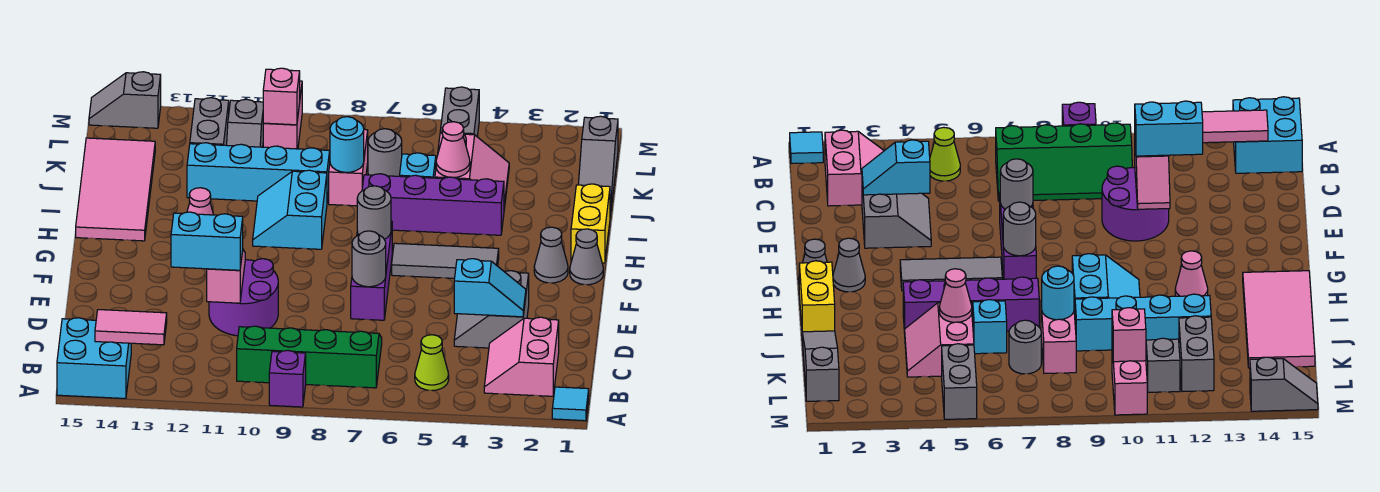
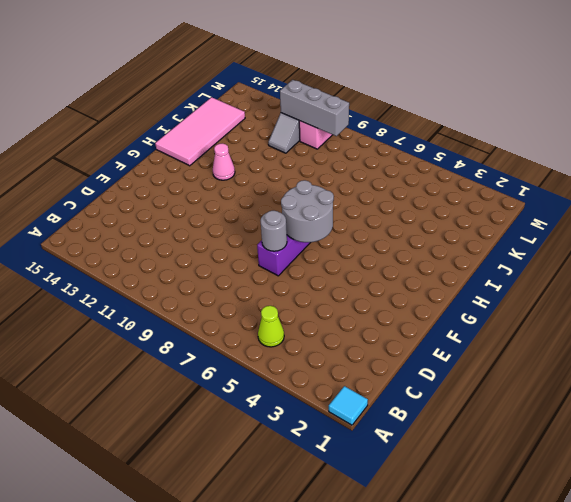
grey 2x2 round brick [281,180,334,242] -> grey 1x1 round brick [357,186,391,239]
grey 1x3 brick [280,80,349,136] -> pink 1x1 brick [263,68,300,125]
none -> purple 1x1 brick [269,350,306,407]
none -> cyan 2x2 brick [57,318,131,399]
none -> pink 2x2 slope [484,317,559,396]
none -> green 2x4 slope [237,326,382,388]

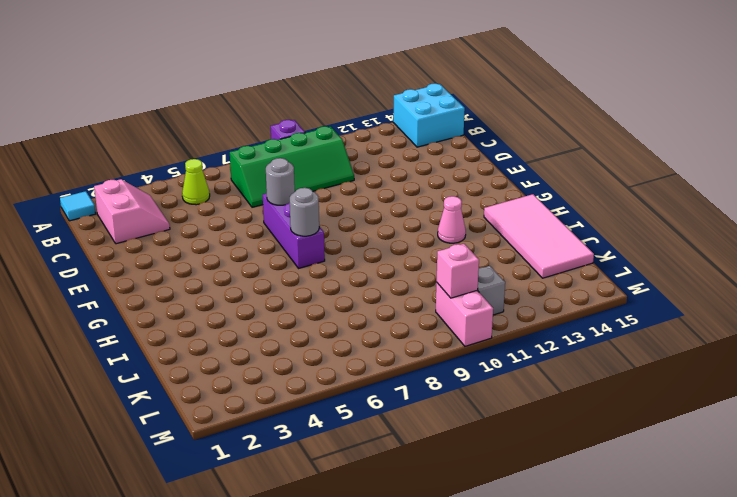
none -> grey 2x2 slope [454,271,529,348]
none -> purple 2x2 round brick [209,259,278,336]
none -> grey 1x1 cone [570,229,603,285]
none -> grey 1x1 cone [534,227,568,283]

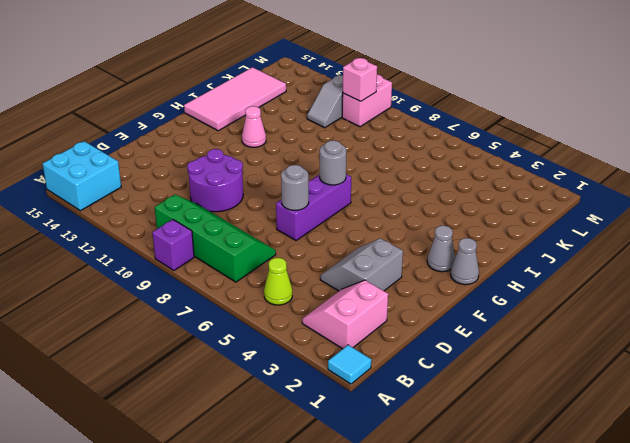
none -> grey 1x3 tile [392,243,499,278]
none -> yellow 1x2 brick [571,184,610,263]
none -> cyan 2x2 slope [253,170,327,249]
none -> purple 1x4 brick [362,174,504,235]

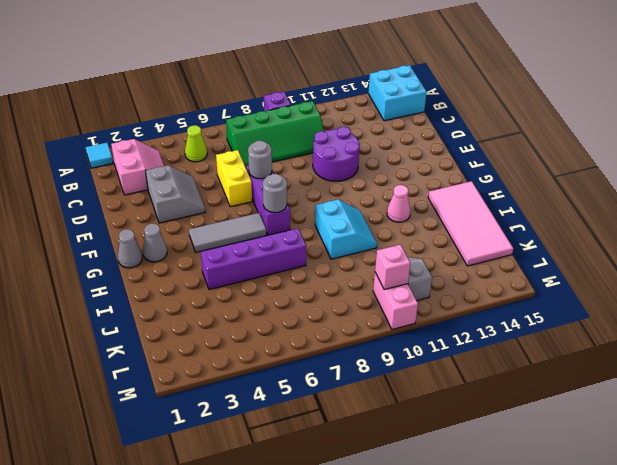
yellow 1x2 brick [216,150,252,207] -> yellow 1x2 brick moved to [571,184,610,263]
none -> grey 1x3 slope [578,116,618,215]
none -> pink 2x2 slope [435,133,509,209]
none -> cyan 1x1 brick [400,153,436,178]
none -> pink 1x2 brick [329,129,368,206]

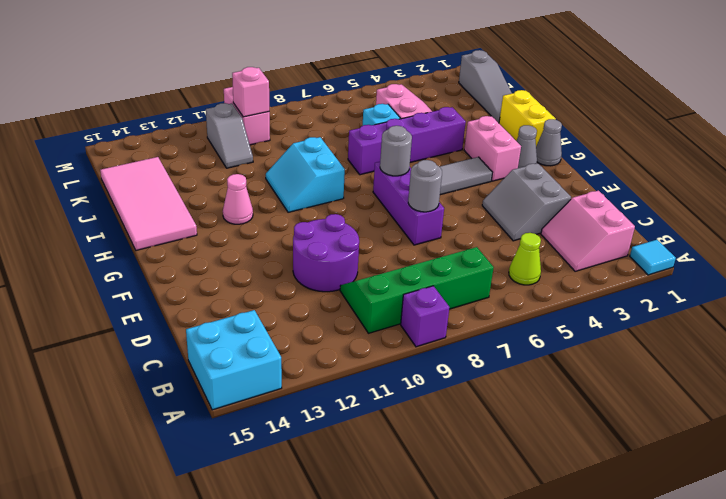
pink 1x2 brick [464,116,521,181] -> pink 1x2 brick moved to [329,129,368,206]
none -> cyan 1x4 brick [187,143,330,201]
none -> grey 1x1 round brick [368,129,402,176]
none -> grey 1x2 brick [190,98,229,145]
none -> grey 1x2 brick [440,87,479,136]

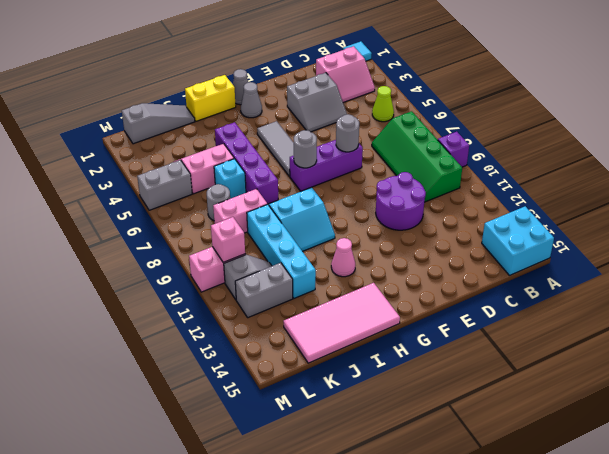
none -> grey 1x2 slope [89,72,161,128]
none -> pink 1x2 tile [95,310,167,345]
none -> cyan 1x2 slope [454,259,526,317]
none -> pink 1x2 slope [207,250,245,303]

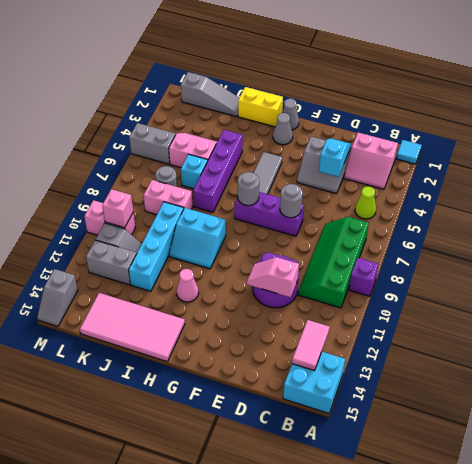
none -> pink 1x1 cone [436,122,470,177]
none -> cyan 1x1 round brick [330,117,364,172]
none -> cyan 1x2 brick [171,212,243,270]

